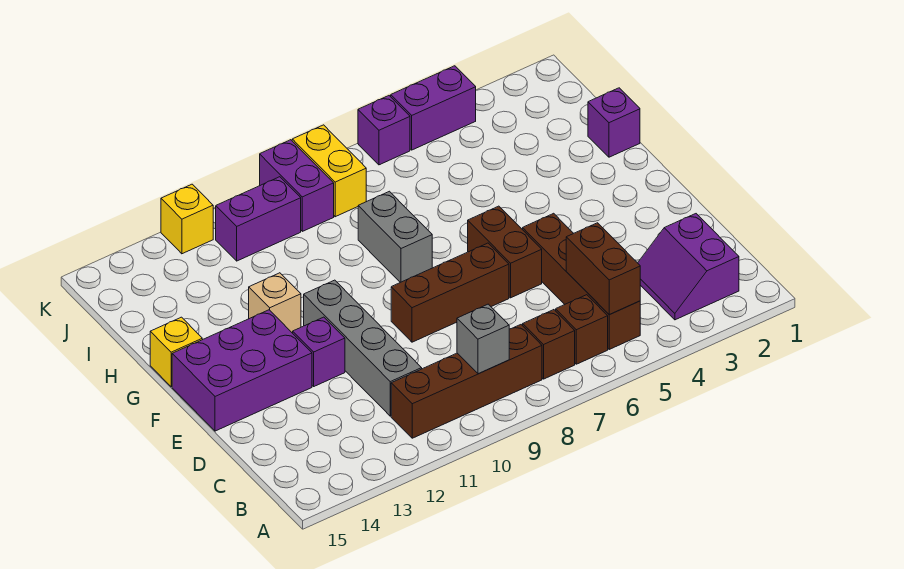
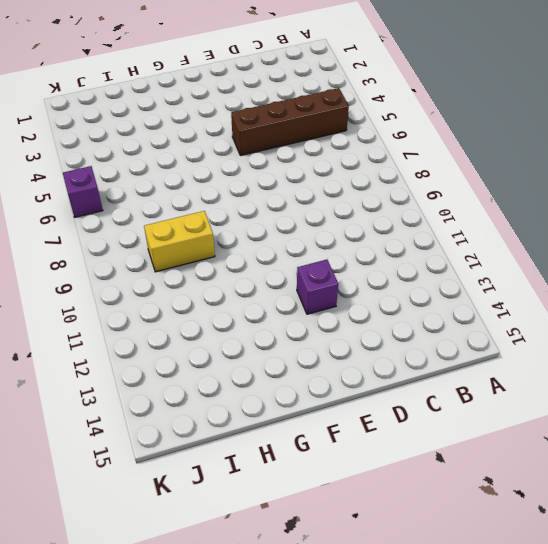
yellow 1x2 brick [144,211,215,272] -> yellow 1x2 brick moved to [292,125,366,217]
none -> purple 2x2 slope [638,214,739,320]
none -> brown 1x1 brick [556,295,608,364]
none -> brown 1x1 brick [523,310,575,379]

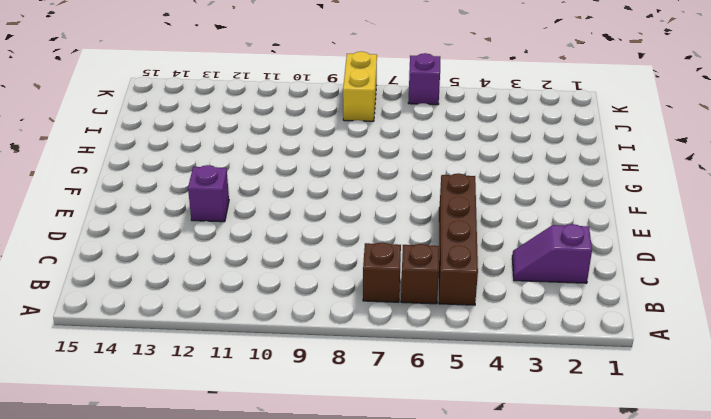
purple 1x2 slope [512,224,592,283] -> purple 2x2 slope [638,214,739,320]
none -> brown 1x4 brick [391,325,542,438]
none -> grey 1x4 brick [304,280,422,416]
none -> brown 1x2 brick [468,206,542,298]

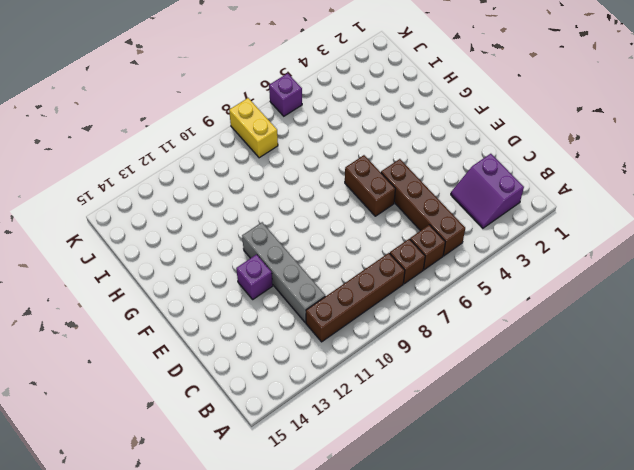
none -> brown 1x3 brick [391,243,509,342]
none -> purple 2x3 brick [172,310,312,431]
none -> grey 1x2 brick [358,191,432,283]

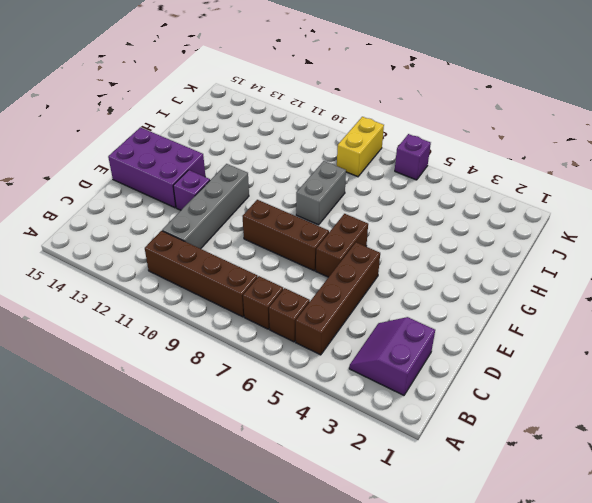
none -> tan 1x1 brick [249,273,301,332]
none -> yellow 1x1 brick [150,317,202,387]
none -> purple 1x1 brick [588,88,640,157]

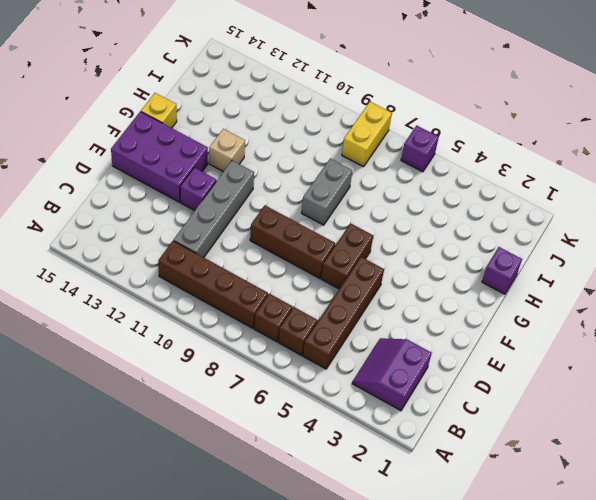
none -> purple 1x2 brick [260,140,334,231]
none -> purple 1x2 brick [216,177,301,261]
none -> purple 1x2 brick [391,66,476,150]

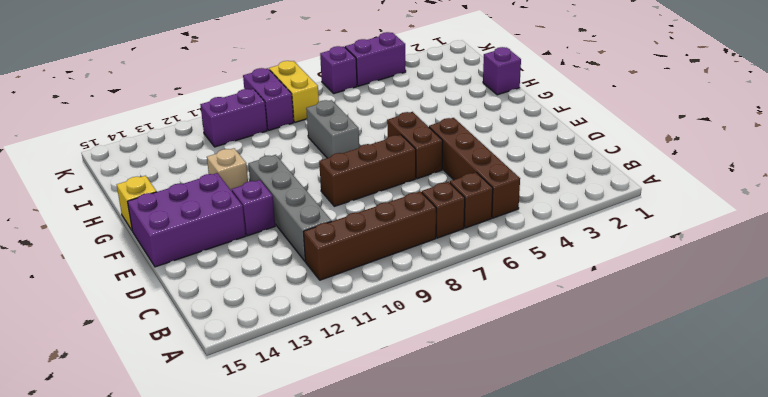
none -> purple 2x2 slope [638,214,739,320]
none -> yellow 1x1 brick [161,184,213,254]
none -> brown 1x2 brick [566,223,640,315]

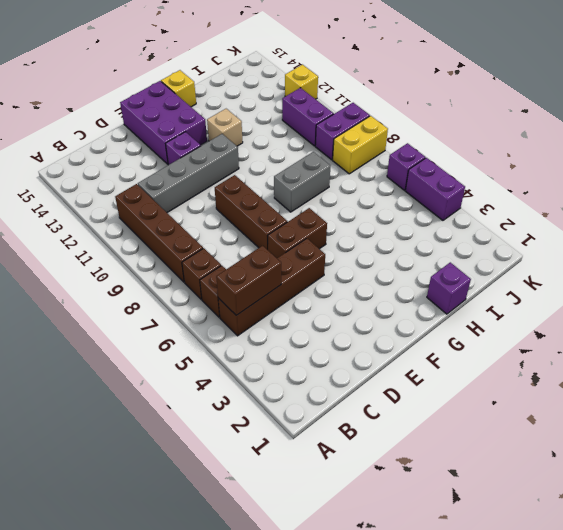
none -> purple 2x2 slope [638,214,739,320]
none -> grey 1x1 brick [457,304,509,374]

